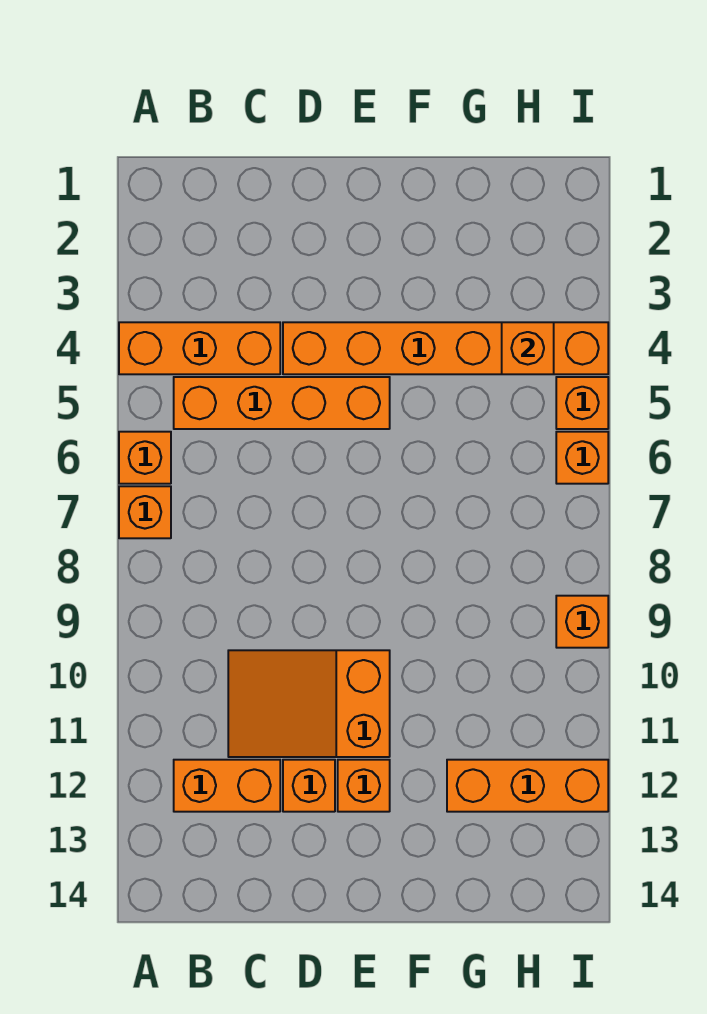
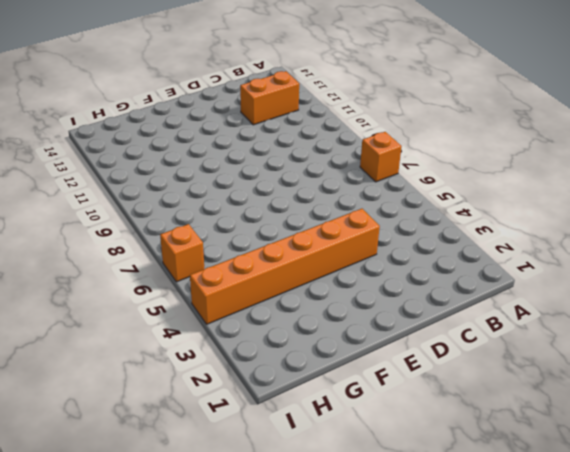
none -> orange 1x3 brick [119,322,280,374]
none -> orange 1x1 brick [119,432,171,484]
none -> orange 1x4 brick [174,377,390,429]

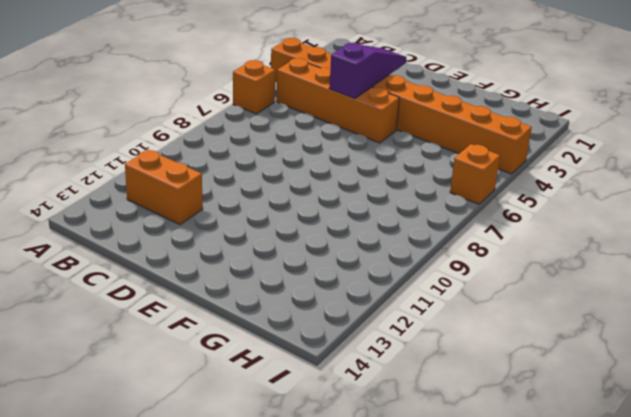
purple 1x3 slope [329,43,406,99] -> none
none -> orange 1x1 brick [119,486,171,538]
none -> orange 2x3 slope [228,650,390,757]
none -> orange 1x1 brick [283,760,335,812]

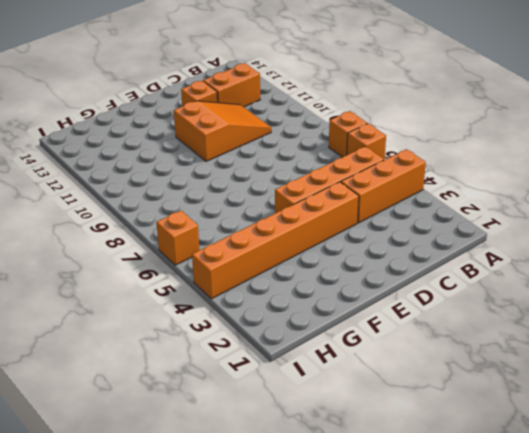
none -> orange 1x1 brick [338,760,390,812]
none -> orange 1x3 brick [447,760,608,812]
none -> orange 1x1 brick [556,377,608,429]

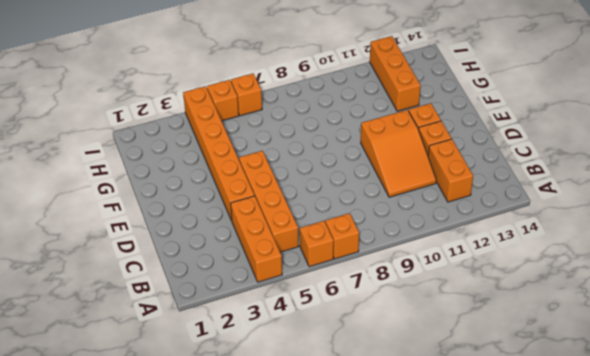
none -> orange 1x1 brick [556,596,608,648]
none -> orange 1x1 brick [502,322,554,374]

